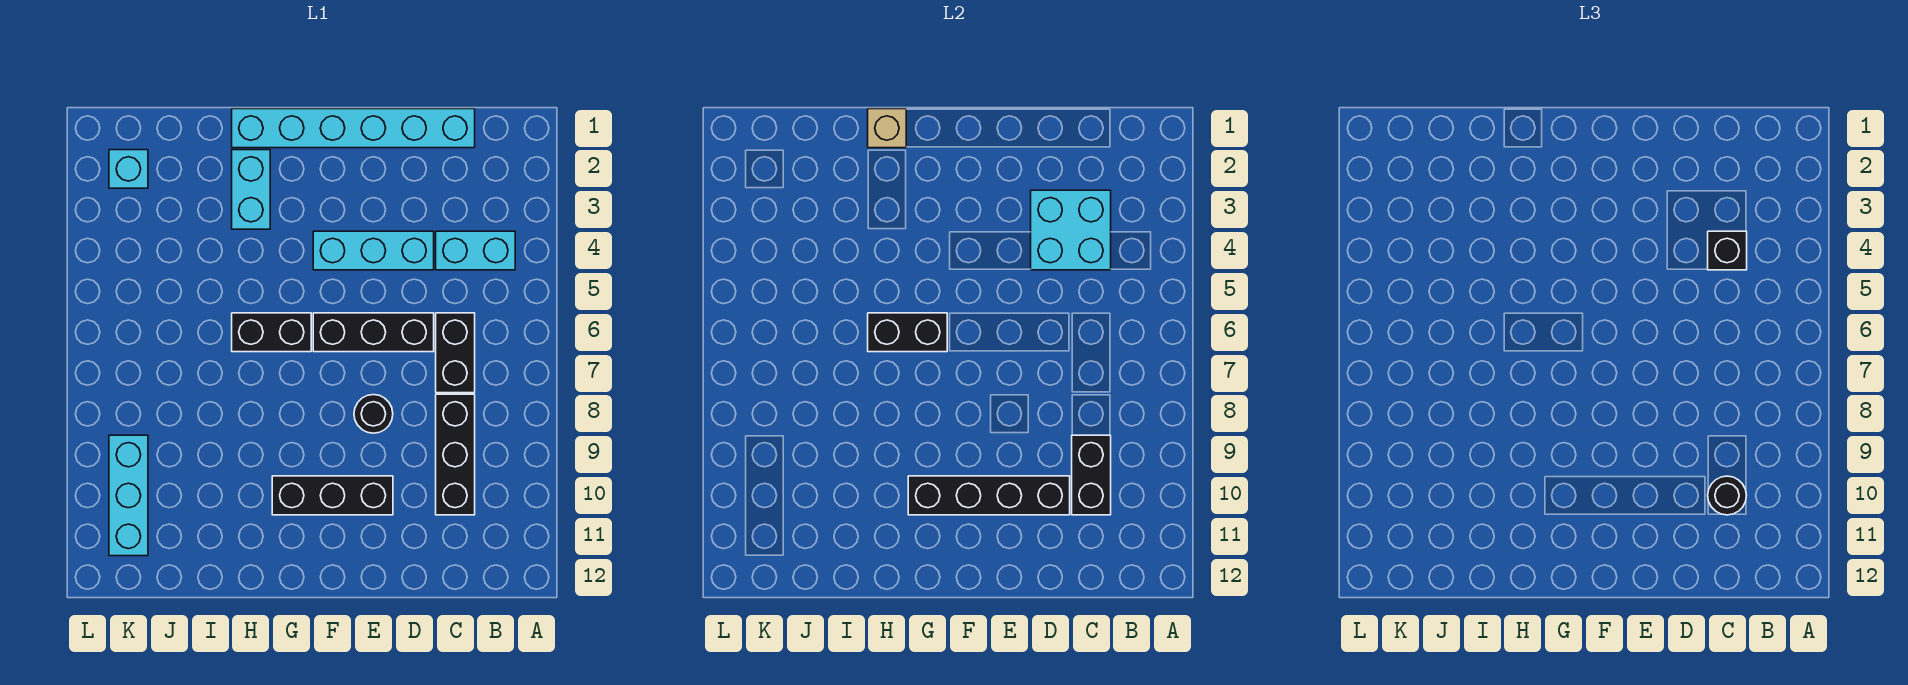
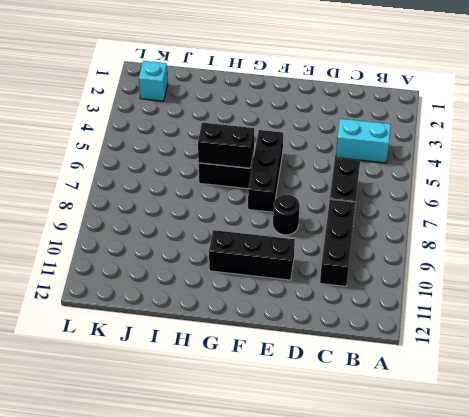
black 1x3 brick [248,130,283,212] -> black 1x3 brick turned to [313,313,434,352]
none -> cyan 1x6 brick [232,109,475,148]
none -> cyan 1x3 brick [313,231,434,270]
none -> cyan 1x2 brick [232,150,270,229]

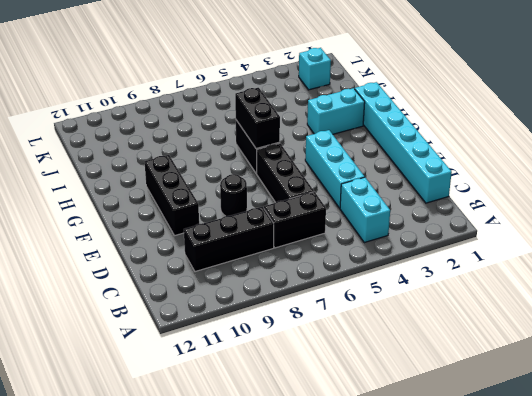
none -> cyan 1x3 brick [109,435,148,556]
none -> cyan 2x2 brick [1031,190,1111,270]
none -> black 1x2 brick [1072,435,1111,515]

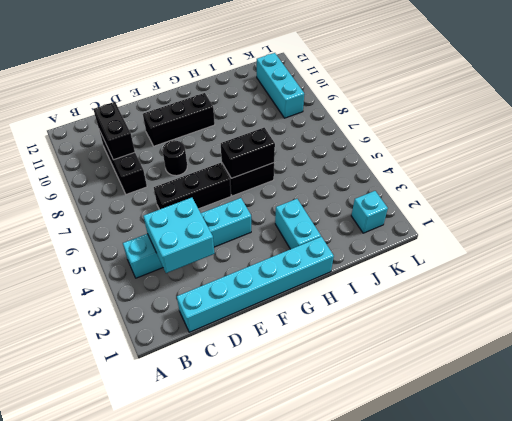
none -> black 1x2 brick [436,313,475,393]
none -> black 1x4 brick [908,476,1070,515]
none -> tan 1x1 brick [868,109,906,148]

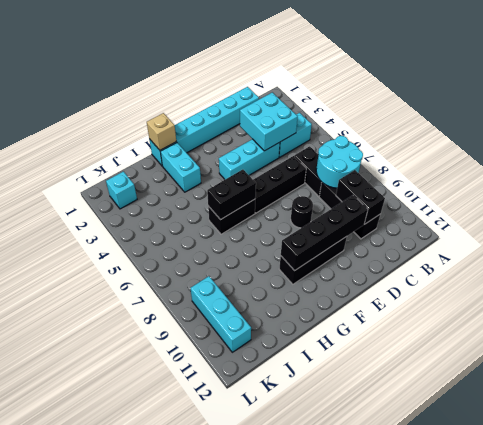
cyan 2x2 round brick [316,136,363,188] -> none
none -> black 1x1 brick [1708,231,1747,270]
none -> black 1x1 round brick [1708,476,1746,515]

